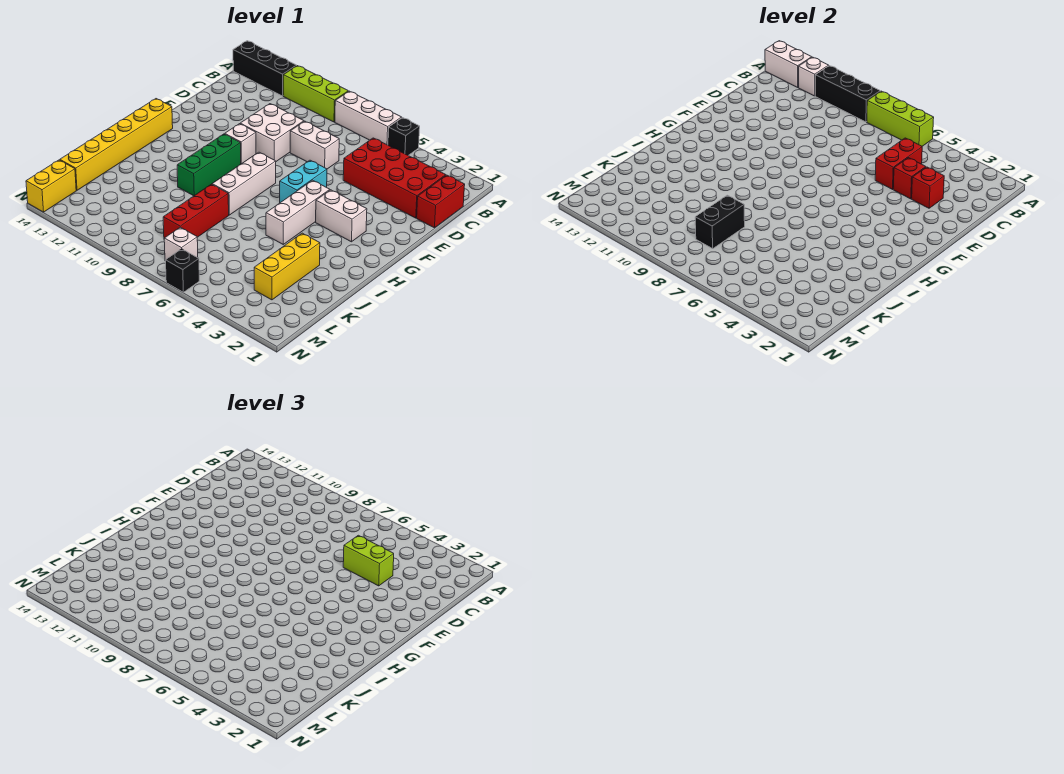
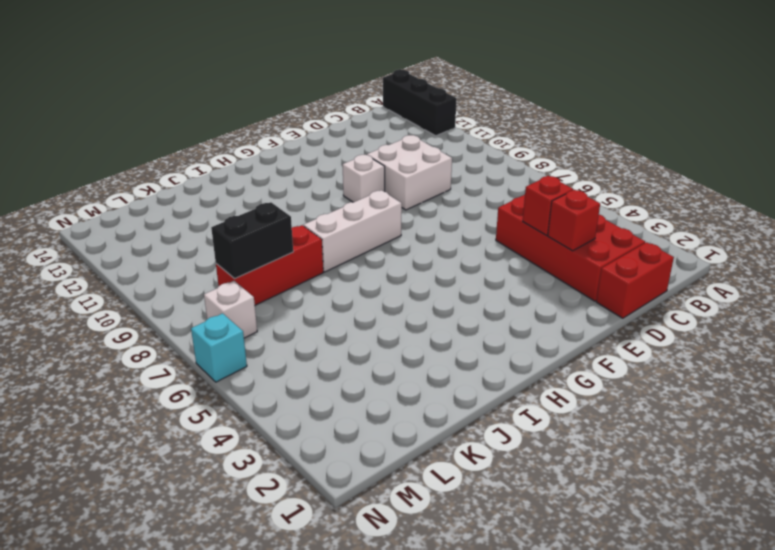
cyan 1x1 brick [191,313,247,382] -> black 1x1 brick [166,249,199,292]
none -> black 1x1 brick [388,118,420,155]
none -> white 1x3 brick [335,91,402,145]
none -> lime 1x3 brick [283,66,348,122]

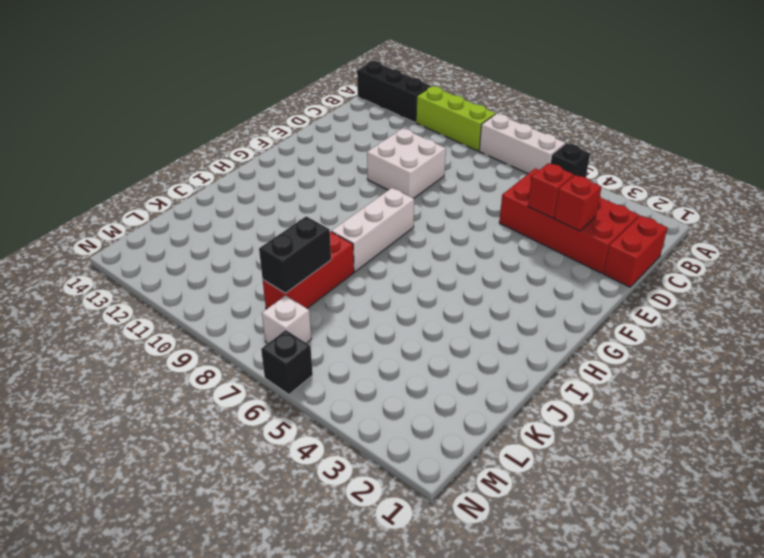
none -> white 1x2 brick [290,121,339,169]
none -> cyan 1x2 brick [280,160,327,203]
none -> white 1x1 brick [225,124,256,164]

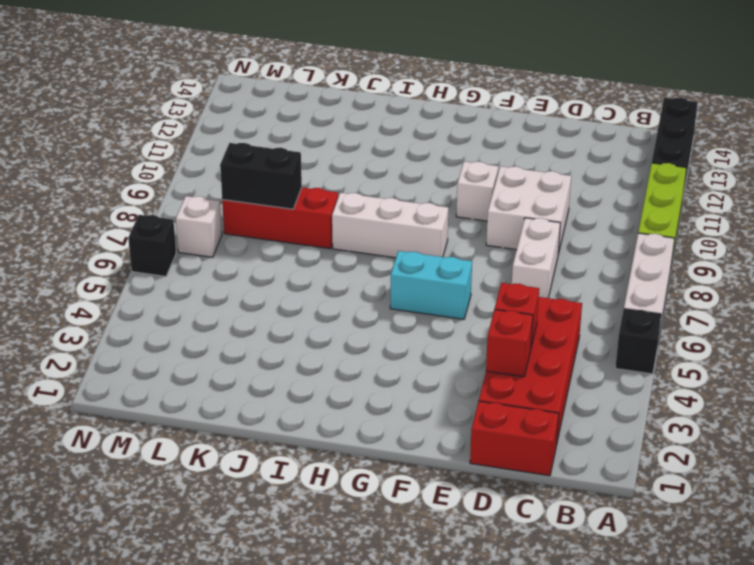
none -> white 1x2 brick [316,190,367,242]
none -> white 1x3 brick [266,180,330,244]
none -> green 1x3 brick [177,134,241,196]

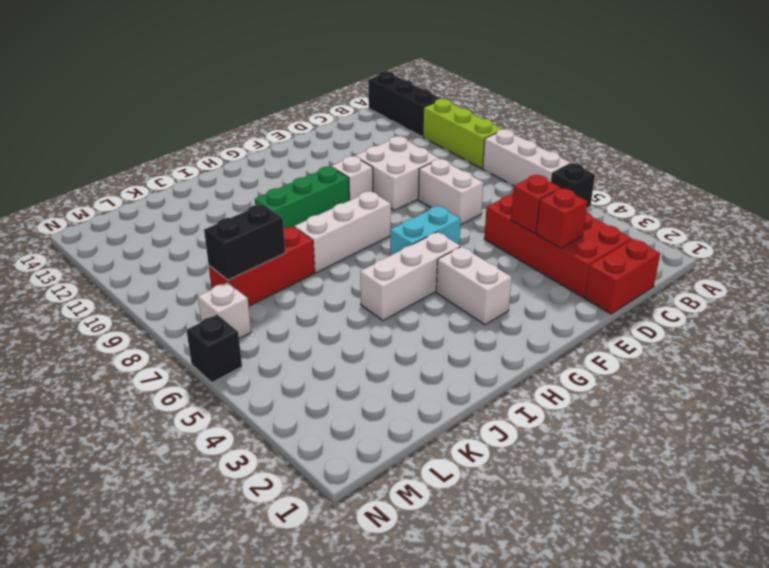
none -> yellow 1x6 brick [60,99,173,190]
none -> yellow 1x3 brick [254,233,320,300]
none -> yellow 1x2 brick [26,160,76,212]

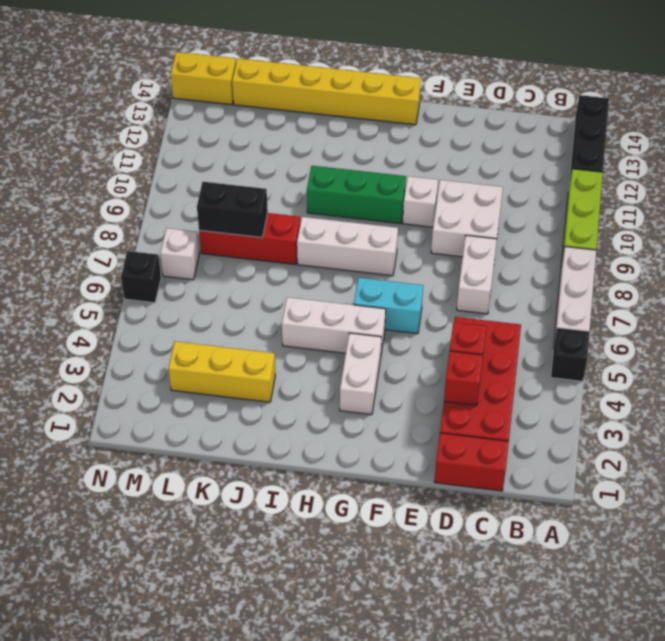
none -> lime 1x3 brick [867,91,934,146]
none -> black 1x3 brick [815,66,880,122]
none -> white 1x1 brick [799,57,829,96]

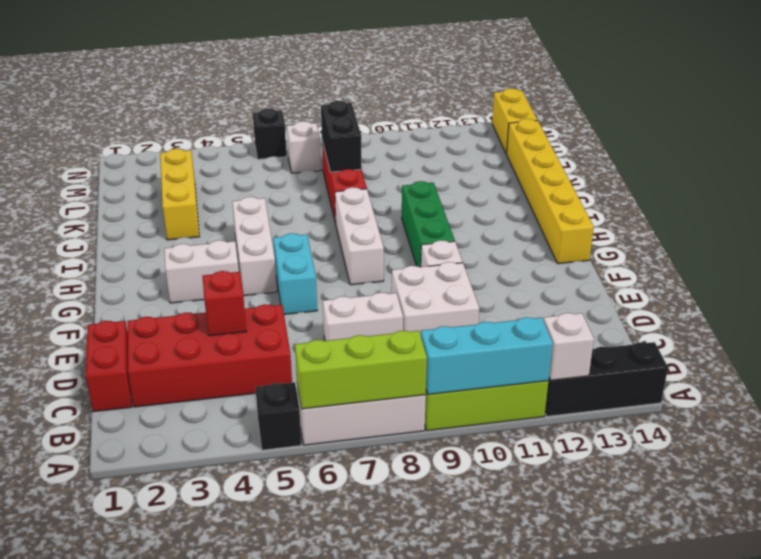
cyan 1x3 brick [421,317,553,394] -> black 1x3 brick [815,66,880,122]
none -> white 1x2 brick [765,41,812,87]
none -> red 1x2 brick [875,138,922,189]
none -> red 1x1 brick [912,167,944,208]

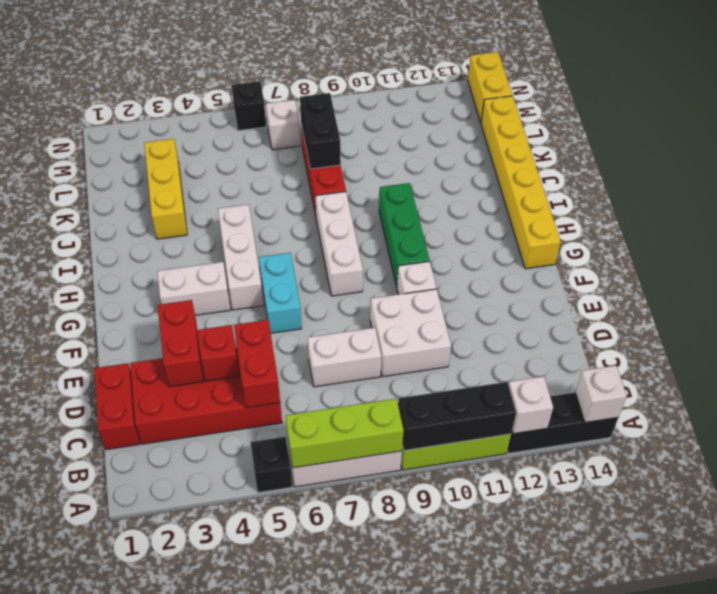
white 1x1 brick [575,366,627,423] -> white 1x2 brick [765,41,812,87]
red 1x2 brick [158,300,203,387] -> red 1x1 brick [912,167,944,208]
none -> lime 1x2 brick [343,535,394,586]

